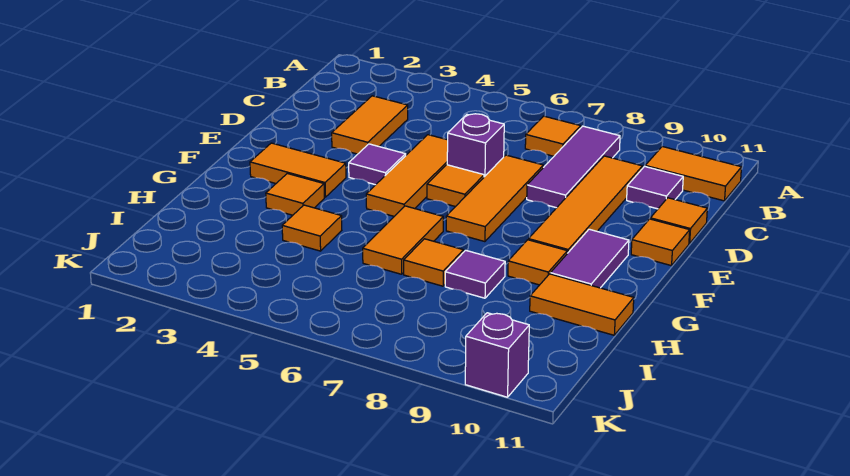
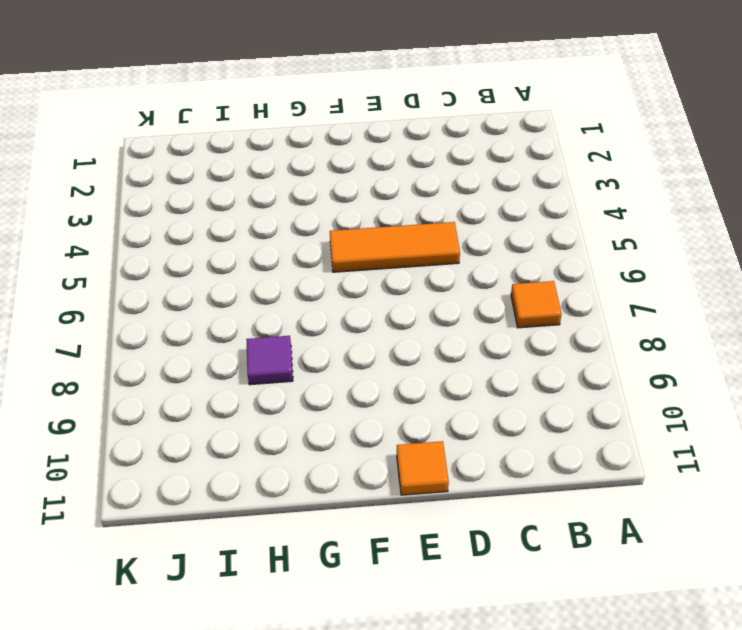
none -> purple 1x3 tile [527,126,620,208]
none -> orange 1x2 tile [645,147,742,201]
none -> orange 1x2 tile [332,96,408,154]

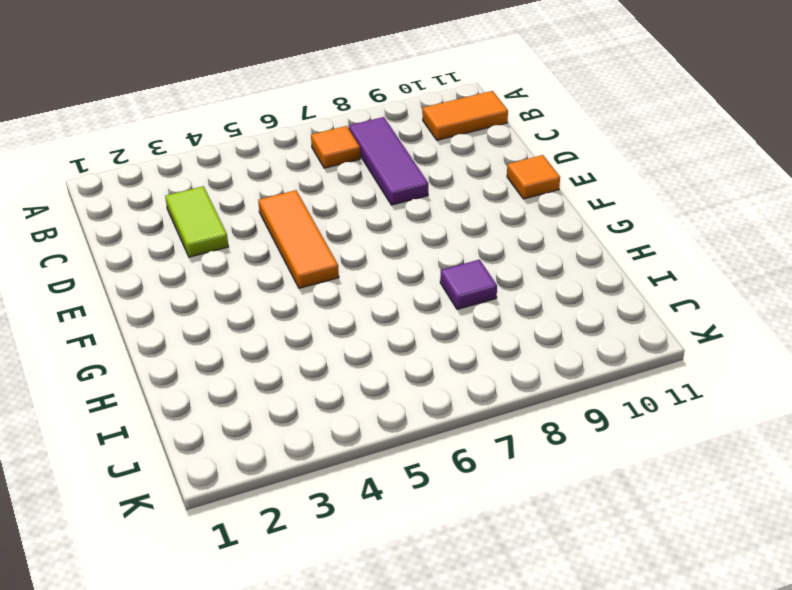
lime 1x2 tile [165,186,229,257] -> orange 1x2 tile [332,96,408,154]
none -> orange 1x4 tile [529,156,642,253]
none -> purple 1x1 tile [627,166,683,209]
none -> purple 1x1 brick [447,114,504,177]

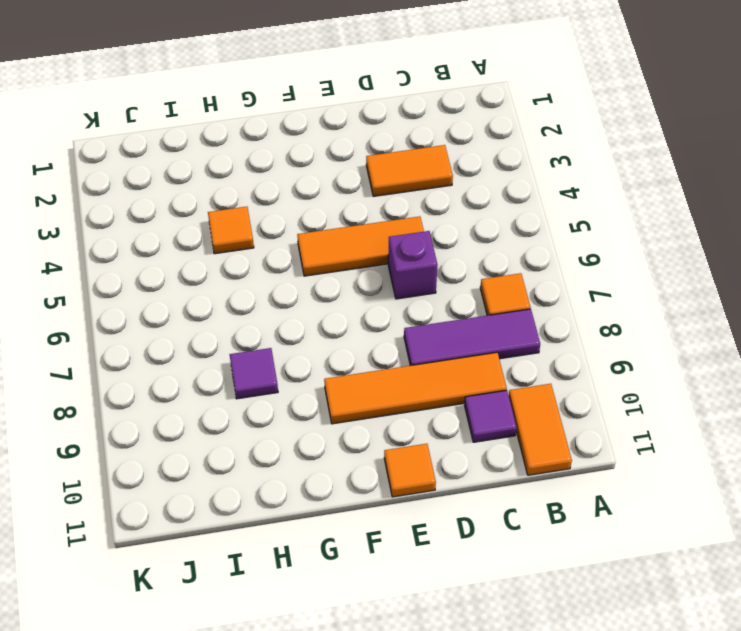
none -> orange 1x3 tile [446,155,543,242]
none -> orange 1x1 tile [650,198,707,243]
none -> purple 1x1 tile [349,144,406,185]

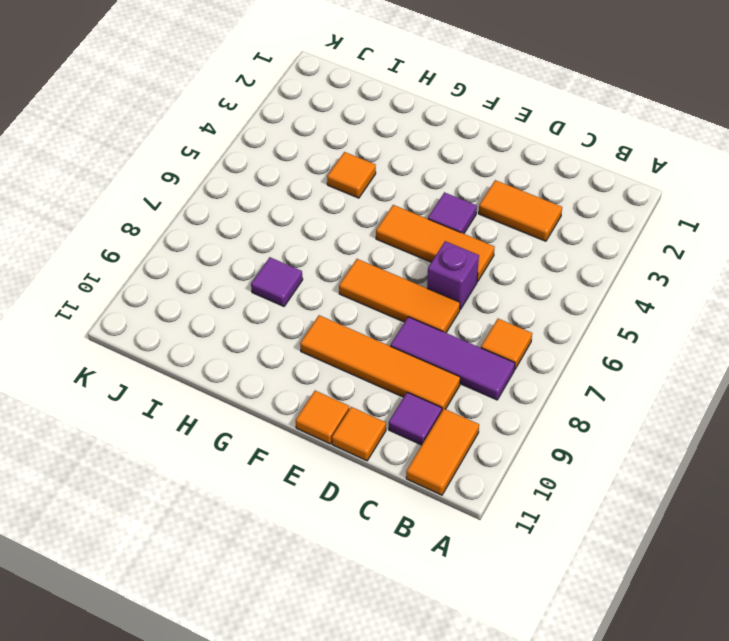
none -> orange 1x1 tile [427,165,484,207]
none -> orange 1x2 tile [250,143,346,197]
none -> purple 1x2 tile [550,229,629,288]

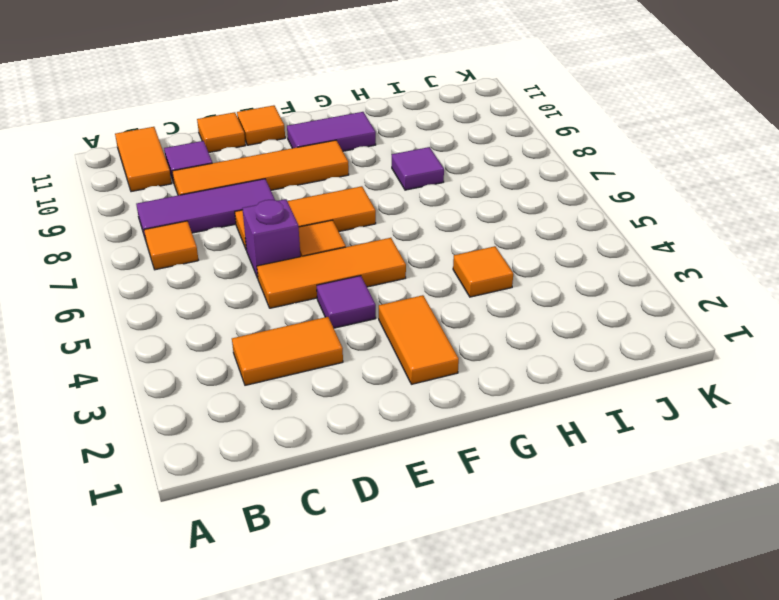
none -> orange 1x1 tile [266,174,324,215]
none -> orange 1x2 tile [363,206,443,274]
none -> orange 1x1 tile [508,240,567,285]

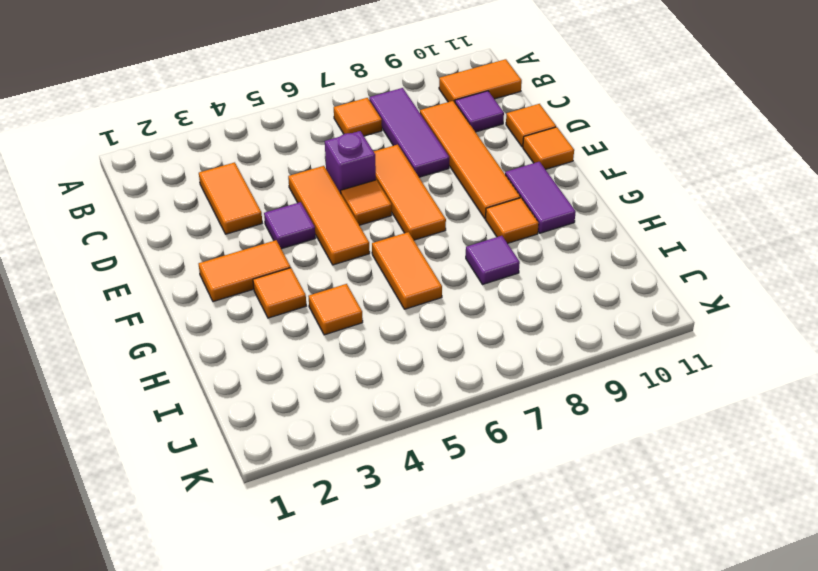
none -> orange 1x1 tile [404,239,463,286]
none -> orange 1x2 tile [530,274,634,335]
none -> purple 1x1 brick [465,313,529,397]

